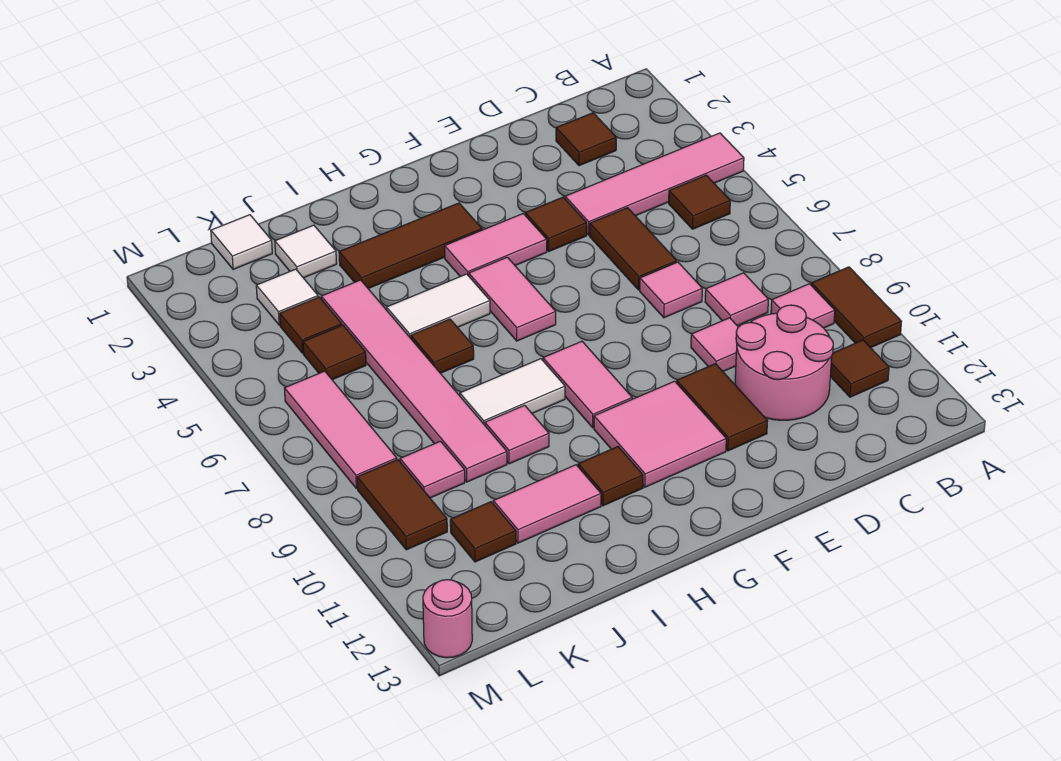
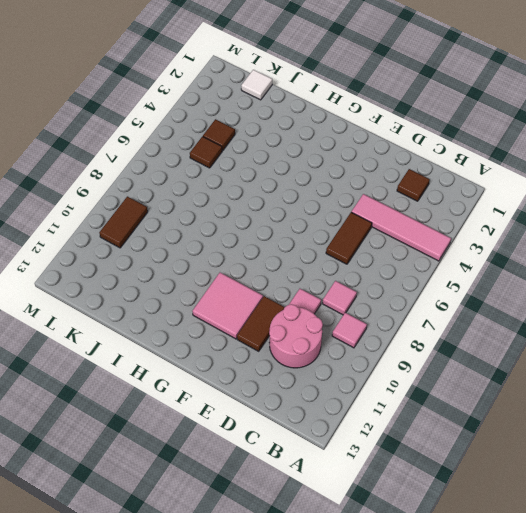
none -> brown 1x2 tile [811,267,902,348]
none -> brown 1x1 tile [669,175,730,229]
none -> brown 1x1 tile [830,340,889,397]
none -> pink 1x1 tile [640,262,702,318]

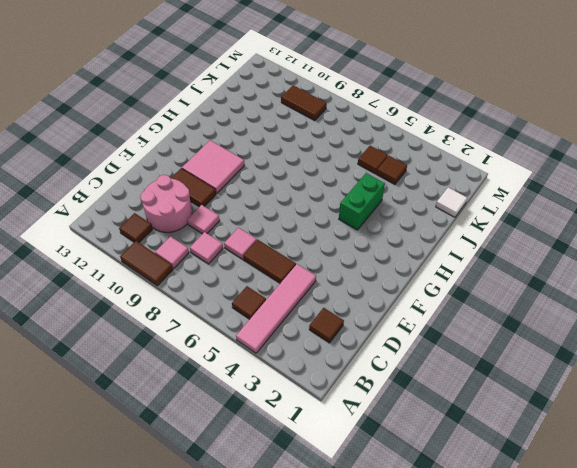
green 1x2 brick [339,173,385,230] -> none
none -> brown 1x1 tile [525,197,587,252]
none -> pink 1x2 tile [445,214,547,277]
none -> brown 1x3 tile [339,203,482,289]
none -> pink 1x2 tile [469,257,556,341]

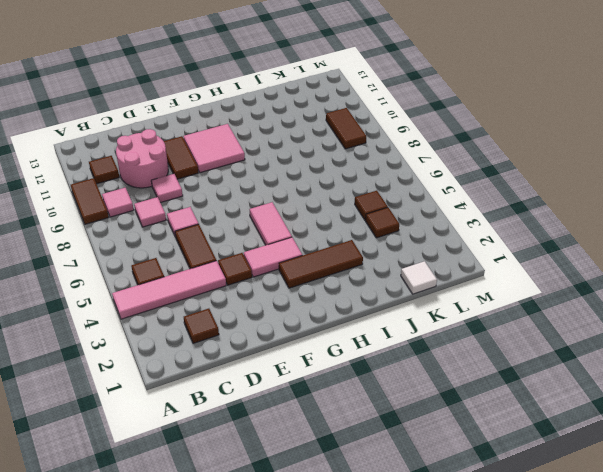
none -> pink 1x2 tile [543,341,632,428]
none -> white 1x2 tile [386,274,490,338]
none -> white 1x2 tile [460,359,565,425]
none -> brown 1x1 tile [578,447,643,506]

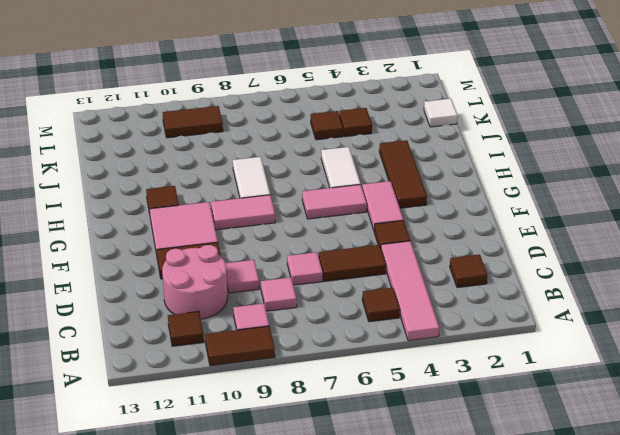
none -> brown 1x1 tile [411,319,474,373]
none -> pink 1x1 tile [485,405,549,464]
none -> pink 1x2 tile [493,465,601,543]
none -> white 1x1 tile [275,225,337,278]

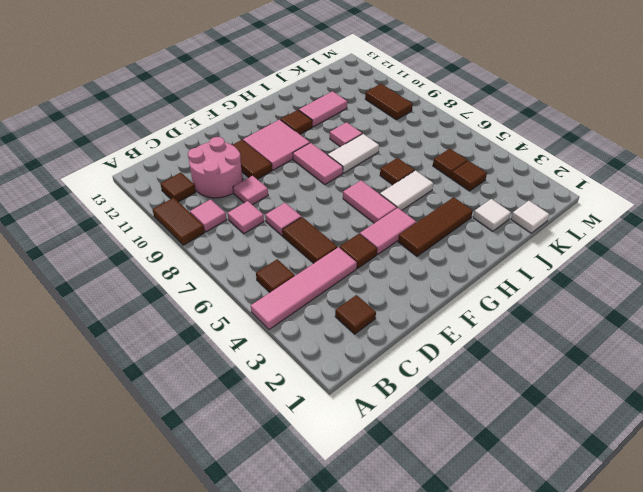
none -> pink 1x6 tile [321,280,507,482]
none -> white 1x1 tile [256,269,318,325]
none -> pink 1x1 tile [400,441,465,498]
none -> brown 1x1 tile [450,502,516,562]

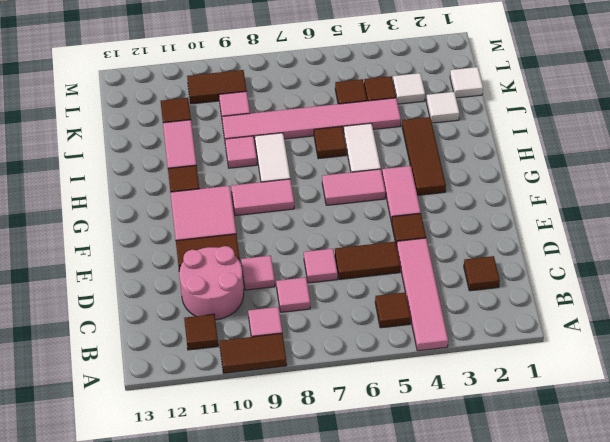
none -> pink 1x3 tile [284,371,397,489]
none -> pink 1x1 round brick [423,580,472,658]

